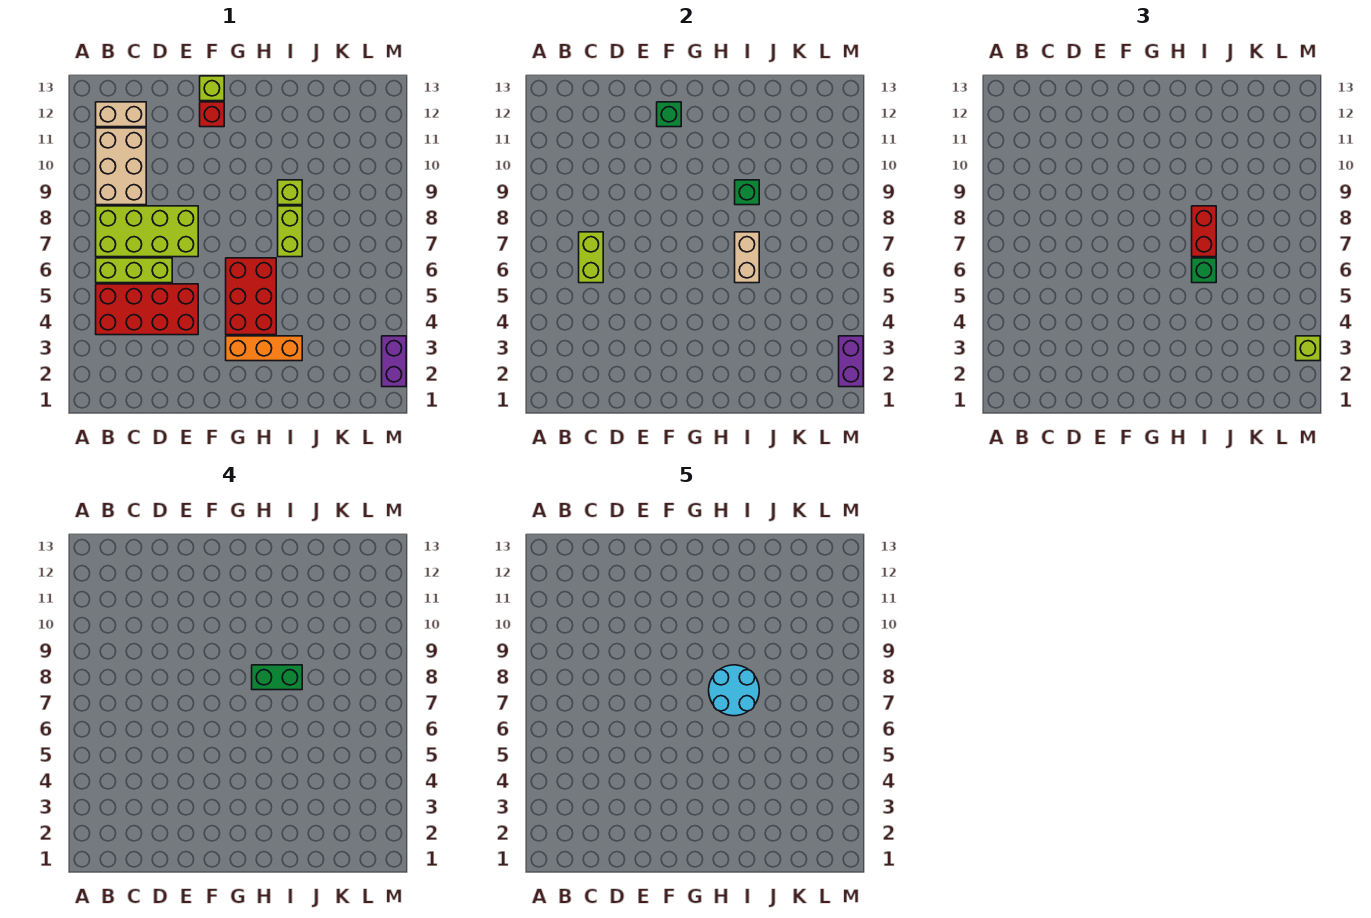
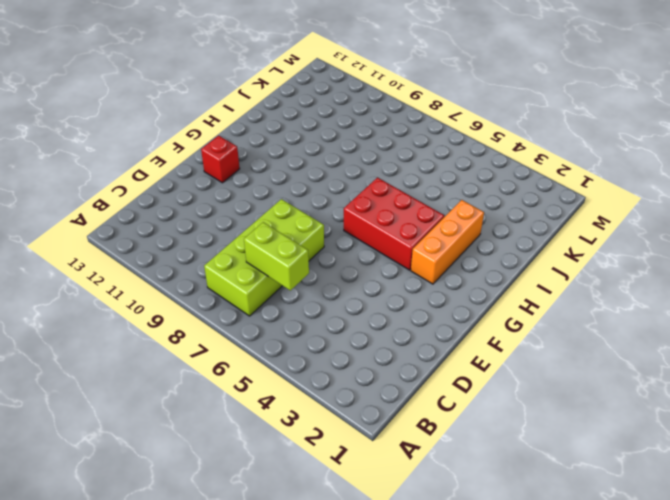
none -> red 2x4 brick [96,284,198,335]
none -> lime 1x3 brick [96,258,172,283]
none -> tan 2x3 brick [96,128,146,205]

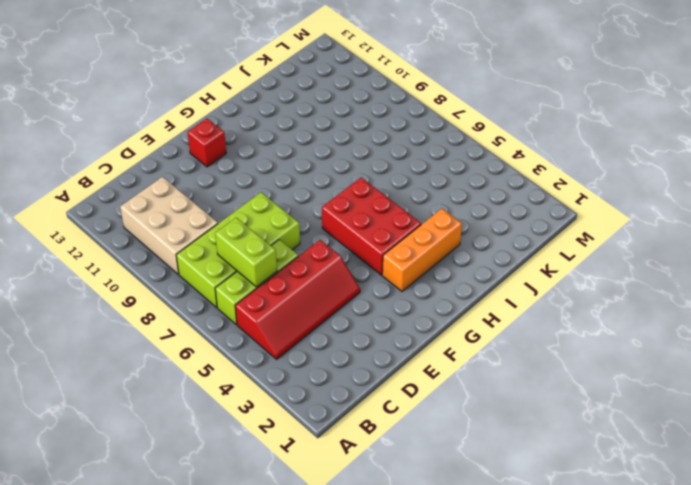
red 2x4 slope [235,240,360,359] -> red 2x4 brick [96,284,198,335]
none -> tan 1x2 brick [96,102,146,127]
none -> lime 1x1 brick [200,76,224,101]
none -> lime 1x2 brick [278,206,302,257]

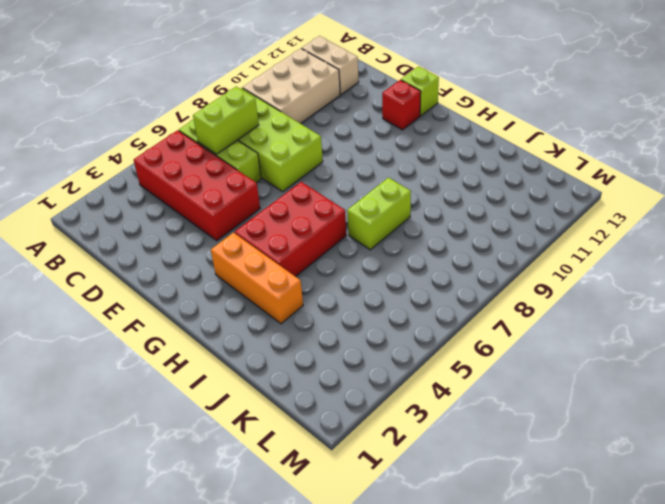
none -> lime 1x1 brick [278,180,302,205]
none -> purple 1x2 brick [382,336,406,387]
none -> green 1x1 brick [657,102,681,127]

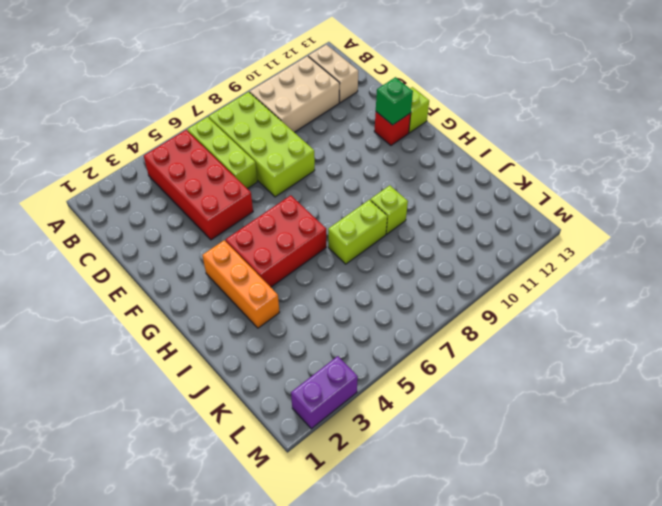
none -> lime 1x2 brick [579,232,603,283]
none -> tan 1x2 brick [735,232,759,283]
none -> green 1x1 brick [735,180,759,205]

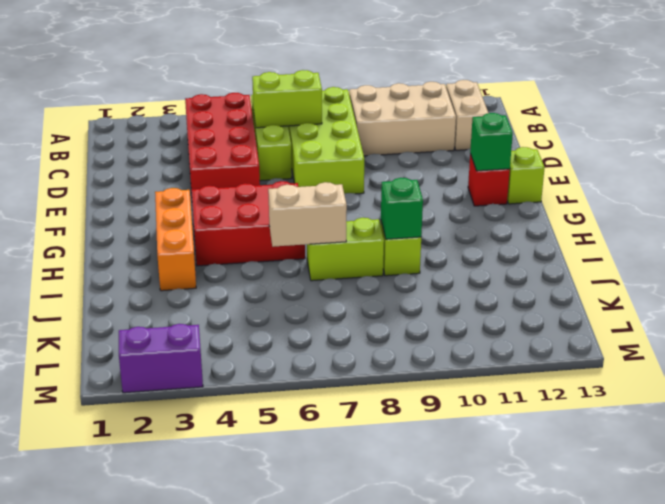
none -> purple 1x2 brick [839,336,863,387]
none -> green 1x1 brick [1192,258,1216,283]
none -> red 1x2 brick [1192,206,1216,257]

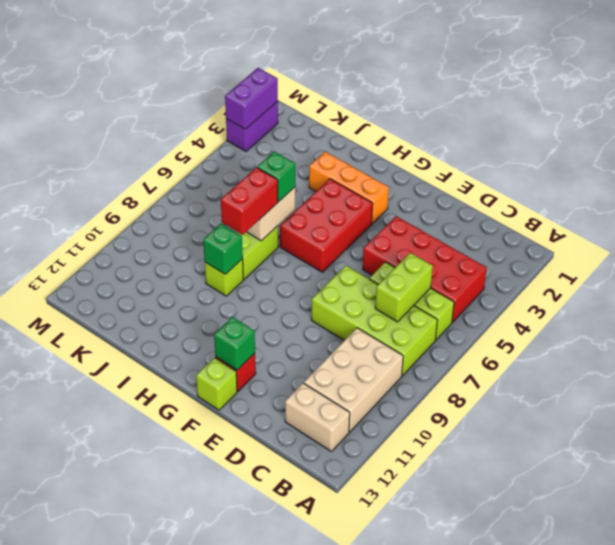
none -> lime 1x1 brick [1296,336,1320,361]
none -> green 1x2 brick [252,665,302,690]
none -> cyan 2x2 round brick [709,665,759,716]

